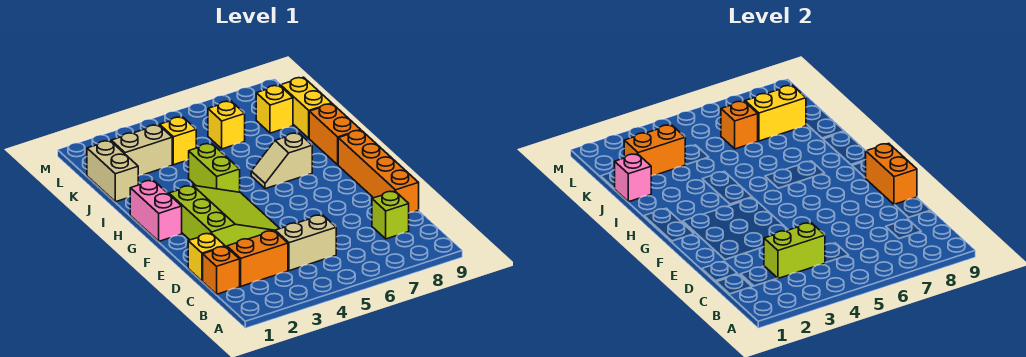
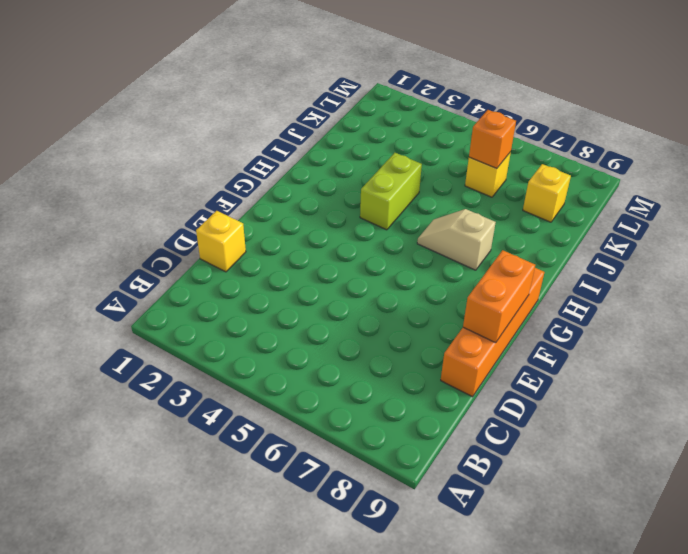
none -> orange 1x1 brick [203,246,240,294]
none -> orange 1x2 brick [227,231,288,286]
none -> tan 1x2 brick [275,215,336,271]

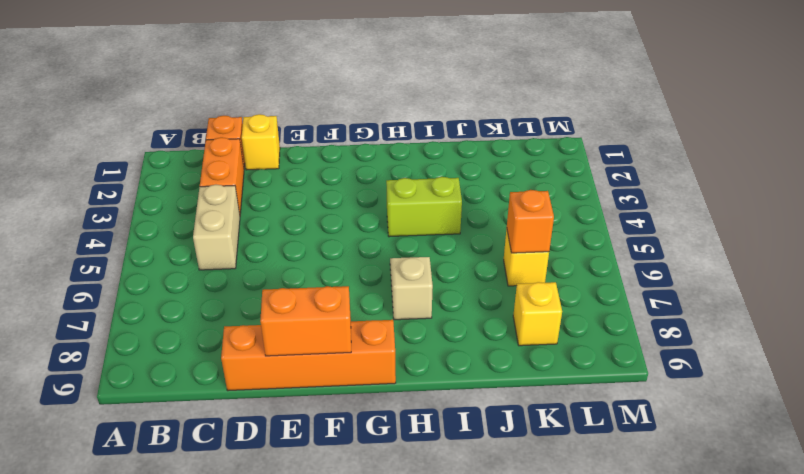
none -> lime 1x1 brick [372,191,409,239]
none -> lime 3x3 slope [169,185,280,247]
none -> pink 1x2 brick [130,180,182,241]

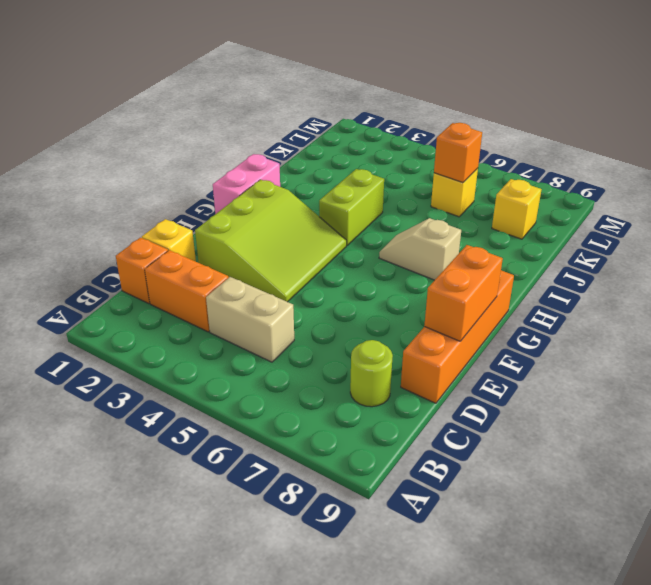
lime 1x1 round brick [350,340,393,407] -> lime 1x1 brick [372,191,409,239]
none -> orange 1x2 brick [309,104,360,165]
none -> tan 1x2 brick [87,141,138,202]
none -> yellow 1x2 brick [281,77,332,138]

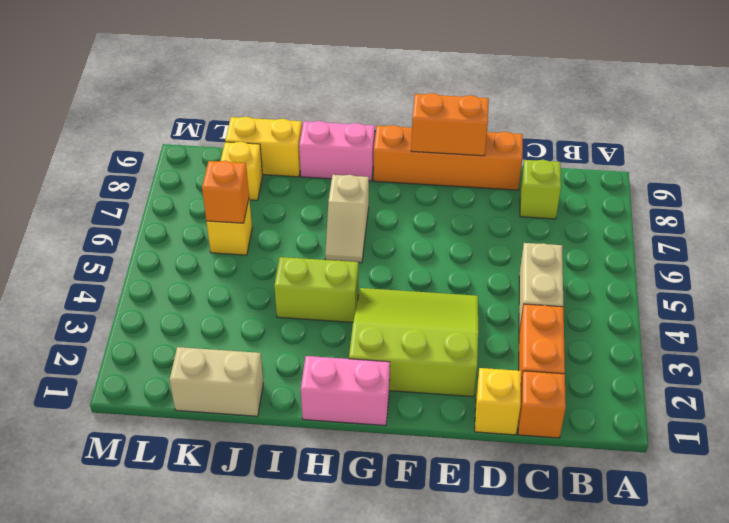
pink 1x2 brick [299,121,375,181] -> orange 1x2 brick [309,104,360,165]
none -> tan 1x2 brick [111,125,172,176]
none -> yellow 1x1 brick [160,117,196,165]
none -> lime 1x2 brick [764,223,825,278]

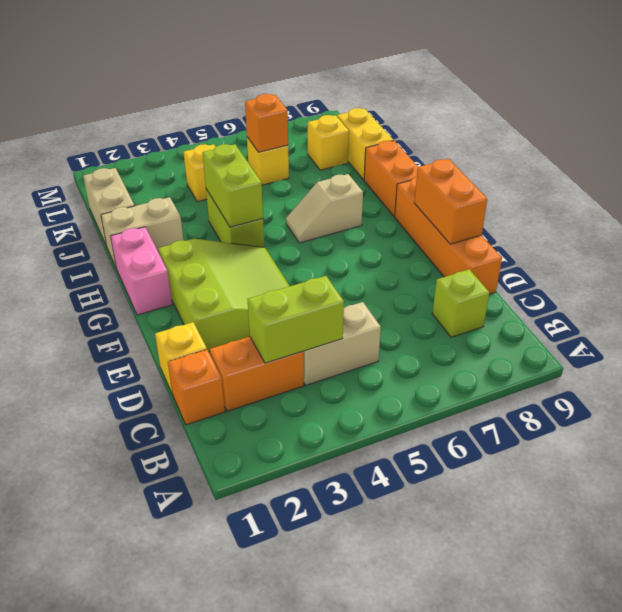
lime 1x2 brick [202,144,263,227] -> none
tan 1x2 brick [101,197,183,269] -> tan 1x2 brick moved to [111,125,172,176]
none -> pink 1x1 brick [615,154,651,202]
none -> orange 1x2 brick [624,125,685,176]
none -> yellow 1x2 brick [745,85,806,141]

